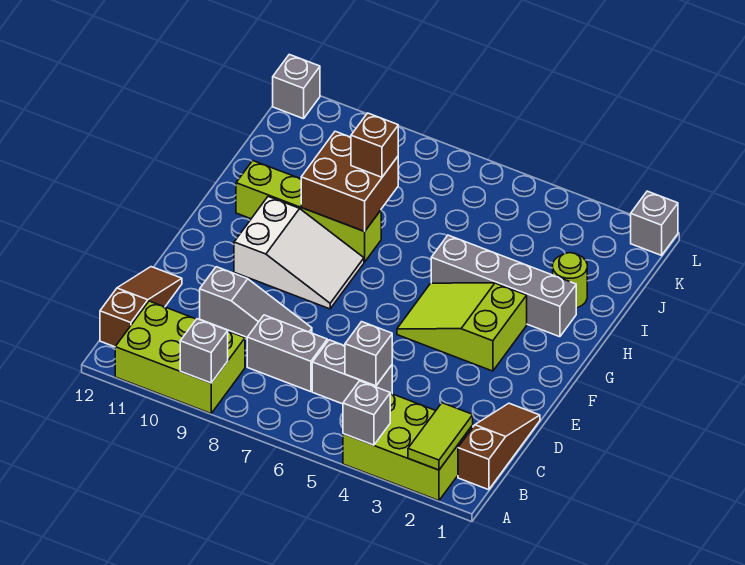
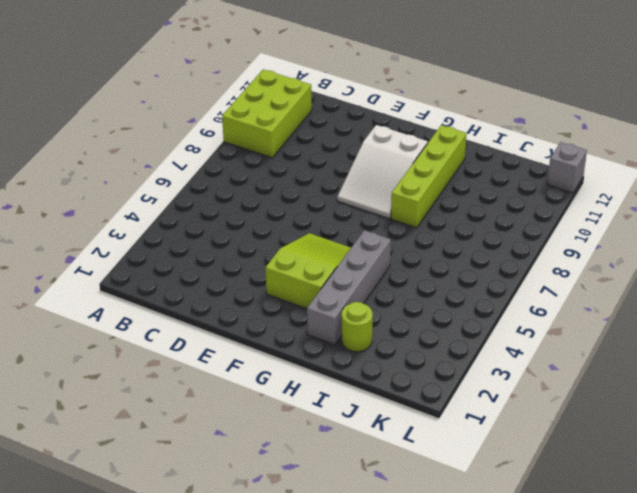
none -> lime 2x3 brick [343,394,473,501]
none -> brown 1x3 slope [458,403,540,490]
none -> brown 1x3 slope [100,267,182,347]

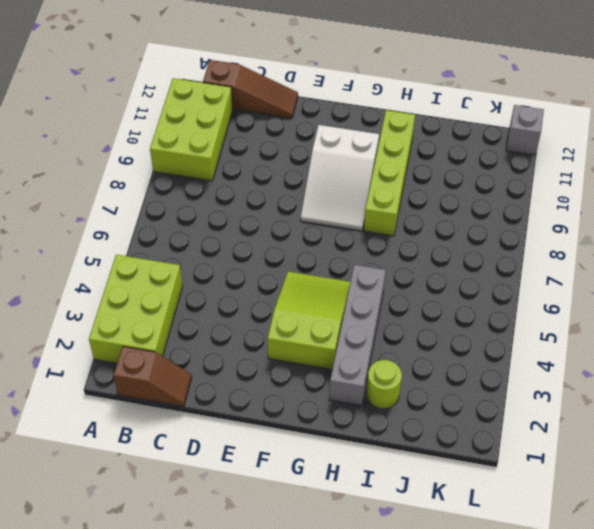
brown 1x2 slope [114,346,192,407] -> brown 1x3 slope [458,403,540,490]
none -> grey 1x2 brick [312,340,392,404]
none -> grey 1x2 brick [247,315,327,392]
none -> grey 1x3 slope [200,267,312,337]

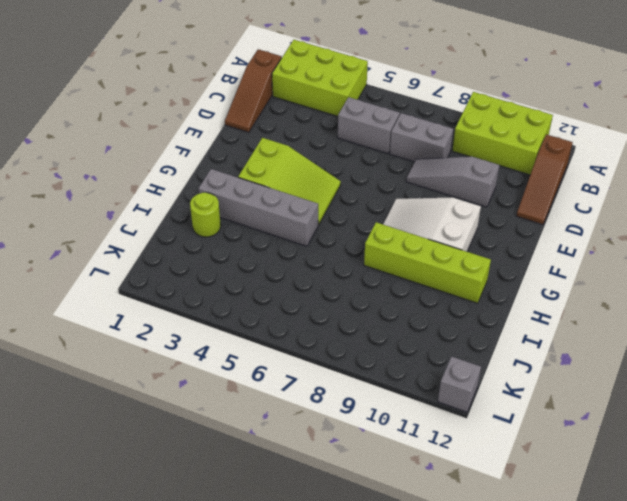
none -> grey 1x1 brick [631,191,678,255]
none -> lime 1x2 tile [408,403,473,470]
none -> grey 1x1 brick [343,381,391,445]

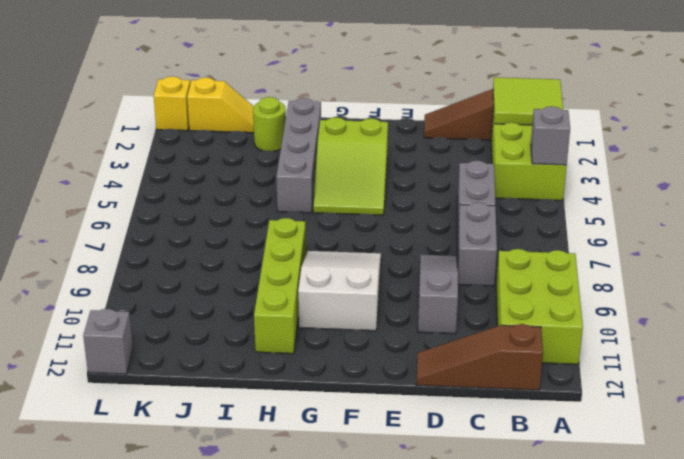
lime 2x2 tile [493,77,563,125] -> lime 1x2 tile [408,403,473,470]
yellow 1x2 slope [187,77,254,133] -> none
yellow 1x1 brick [154,76,190,131] -> grey 1x1 brick [631,191,678,255]
none -> grey 1x1 brick [180,319,228,383]
none -> grey 1x1 brick [345,322,392,386]
none -> brown 2x2 brick [301,131,398,231]

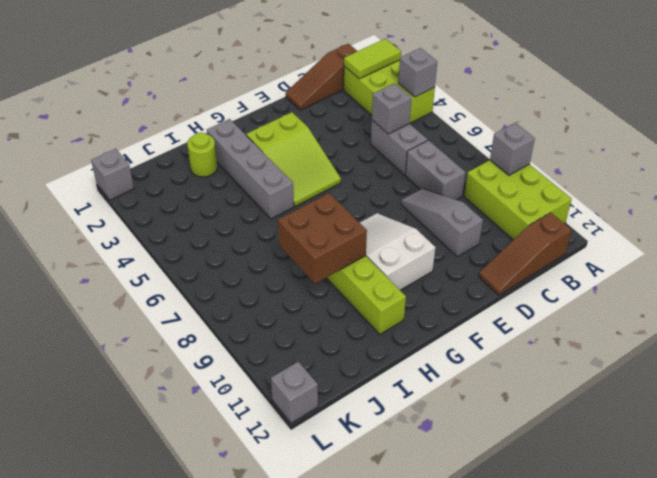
none -> brown 1x1 brick [351,113,398,177]

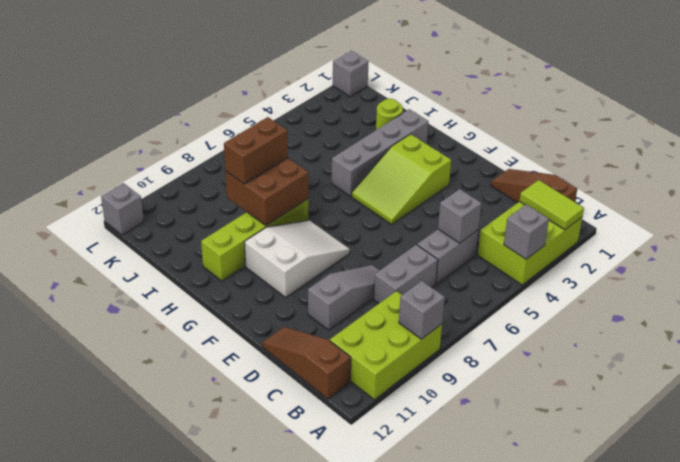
brown 1x2 brick [224,117,288,184] -> brown 1x1 brick [351,113,398,177]

